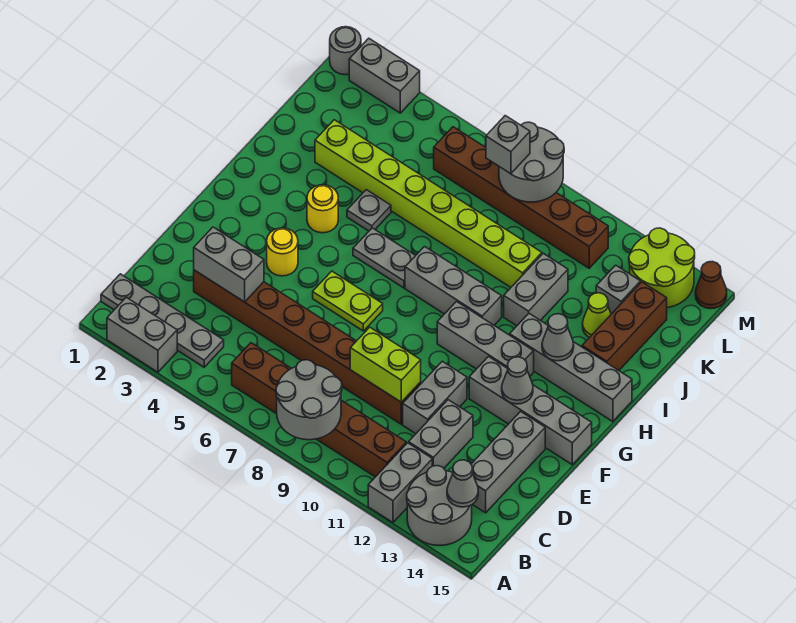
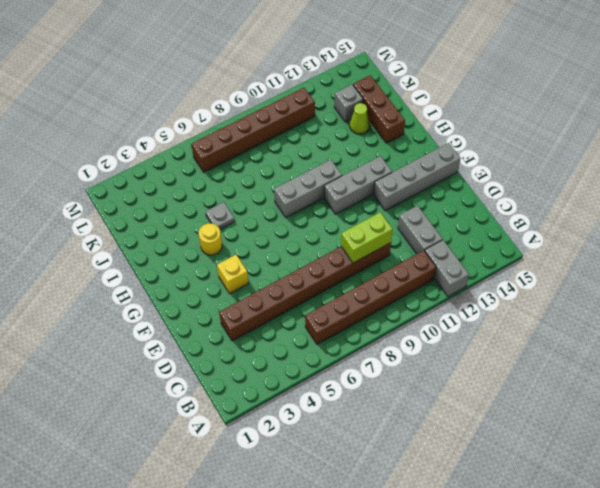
yellow 1x1 brick [217,255,249,294] -> yellow 1x1 round brick [267,228,298,276]
none -> grey 1x2 brick [107,297,177,372]
none -> grey 2x2 round brick [407,466,472,545]
none -> grey 1x4 plate [101,274,224,367]
none -> grey 1x3 brick [471,412,545,513]

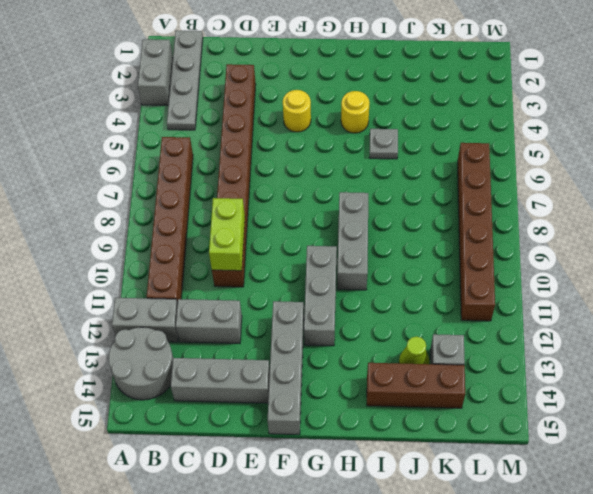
none -> grey 1x2 brick [403,361,467,434]
none -> lime 1x2 plate [313,271,383,331]
none -> grey 1x2 plate [353,228,415,288]
none -> grey 1x4 brick [510,314,632,422]

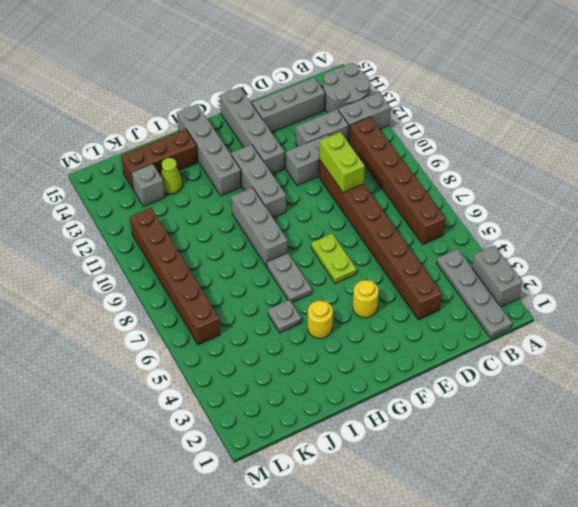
none -> grey 1x2 brick [504,253,568,326]
none -> lime 1x8 brick [315,120,542,287]
none -> lime 2x2 round brick [629,228,695,307]
none -> grey 1x1 round brick [330,27,361,75]

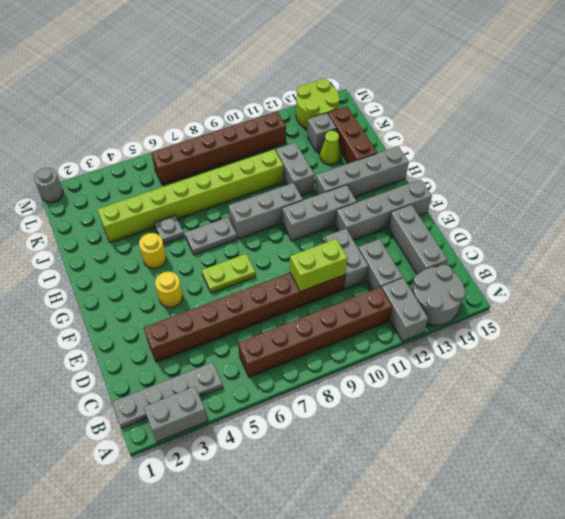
none -> grey 1x2 brick [349,38,420,113]
none -> brown 1x1 cone [695,261,727,309]
none -> grey 2x2 round brick [276,360,342,440]
none -> grey 1x1 cone [447,460,478,507]

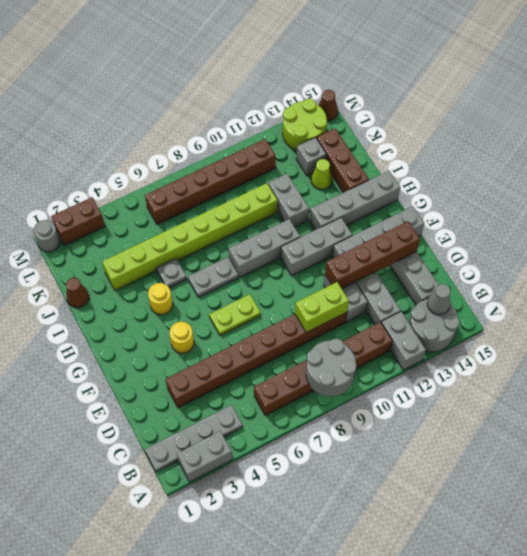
brown 1x4 brick [325,221,420,289] -> none
brown 1x1 cone [66,277,89,308] -> none
brown 1x2 brick [51,197,105,245] -> grey 1x2 brick [349,38,420,113]
none -> grey 1x2 brick [194,227,264,302]
none -> grey 1x1 cone [502,357,533,404]
none -> grey 1x1 cone [542,314,574,361]
none -> grey 2x2 round brick [499,122,564,202]

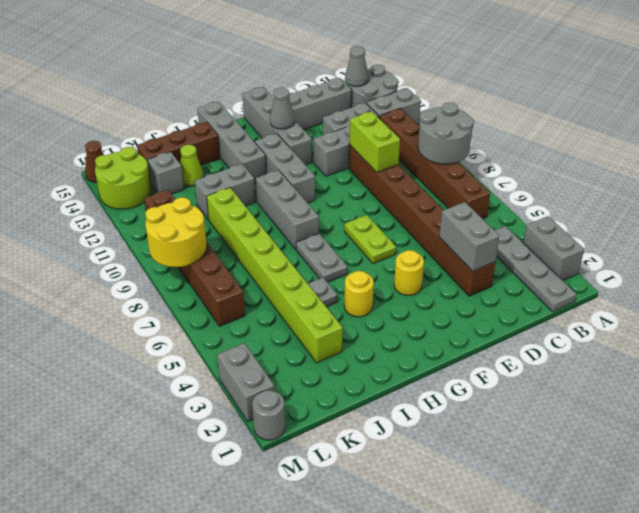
yellow 2x2 round brick [145,197,207,267] -> grey 2x2 round brick [499,122,564,202]
none -> grey 1x1 cone [542,314,574,361]
none -> grey 1x1 brick [486,116,530,174]

